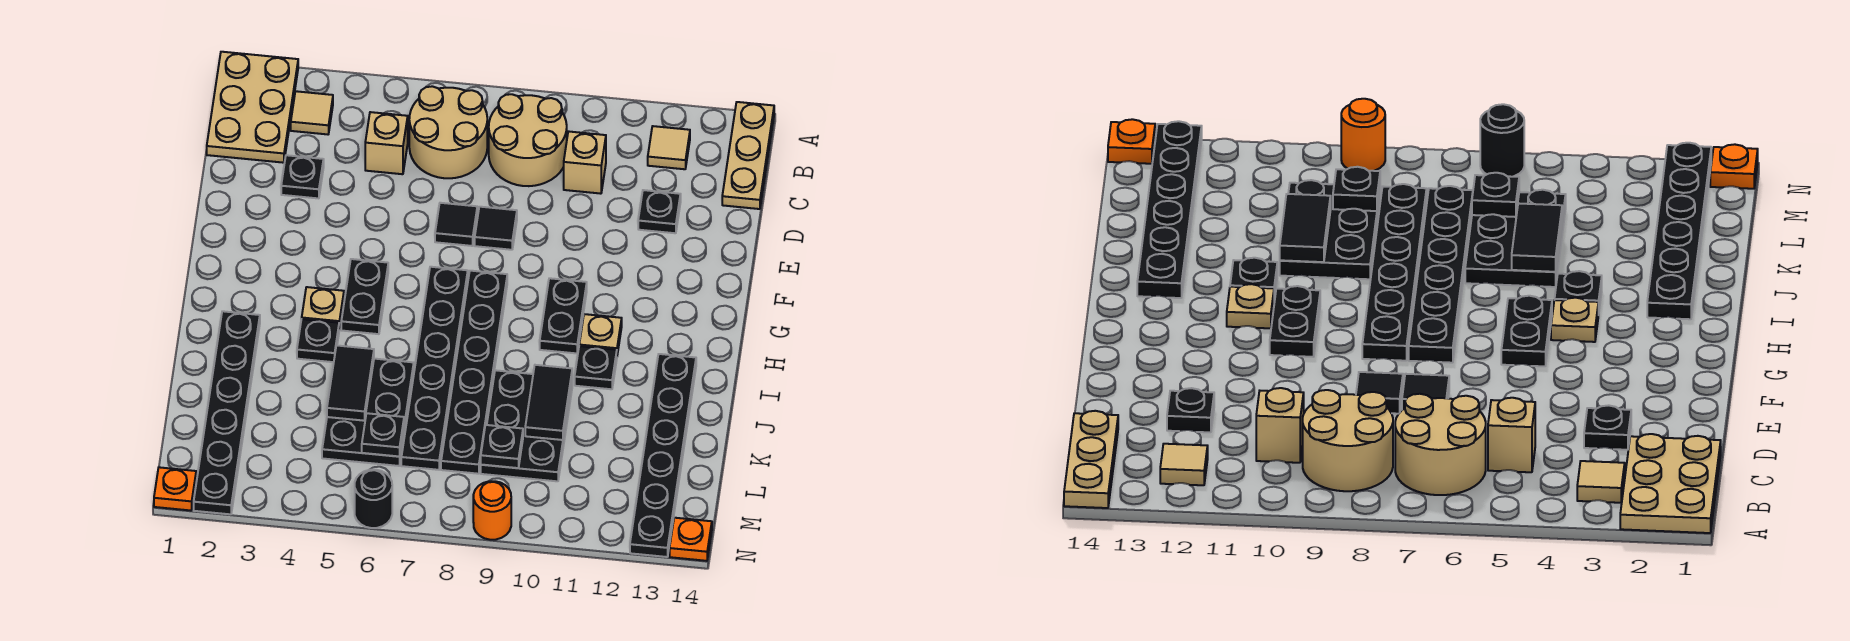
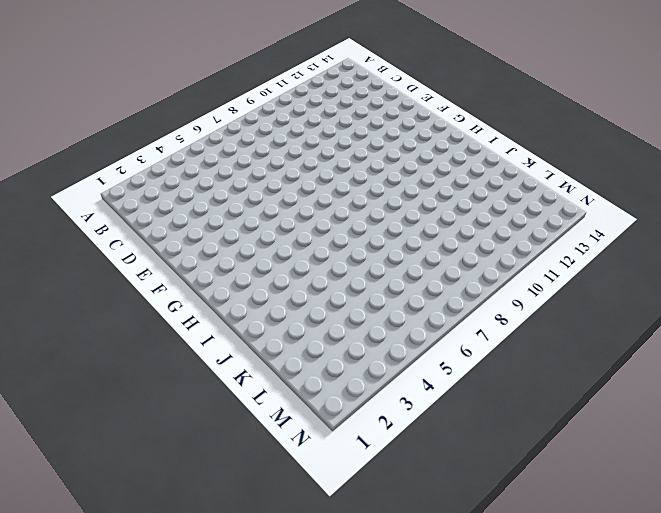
none -> tan 2x3 plate [207,52,298,163]
none -> tan 1x3 plate [722,102,774,209]
none -> tan 1x1 tile [291,91,333,134]
none -> tan 2x2 round brick [409,86,487,178]

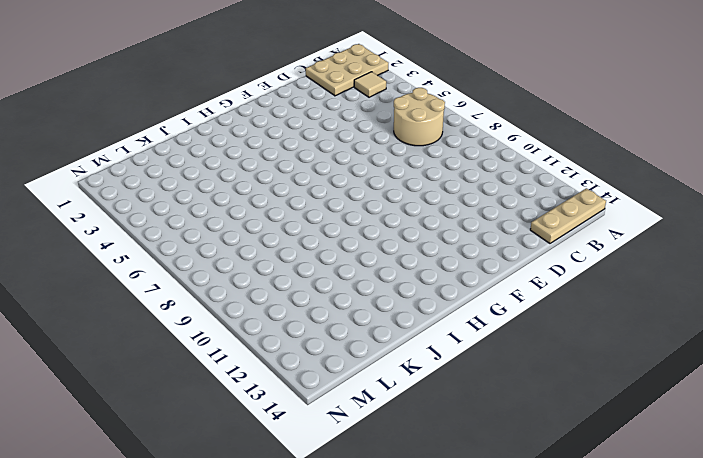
none -> tan 2x2 round brick [489,94,567,186]
none -> tan 1x1 tile [648,126,690,169]
none -> tan 1x1 brick [365,112,408,174]
none -> tan 1x1 brick [564,131,606,194]

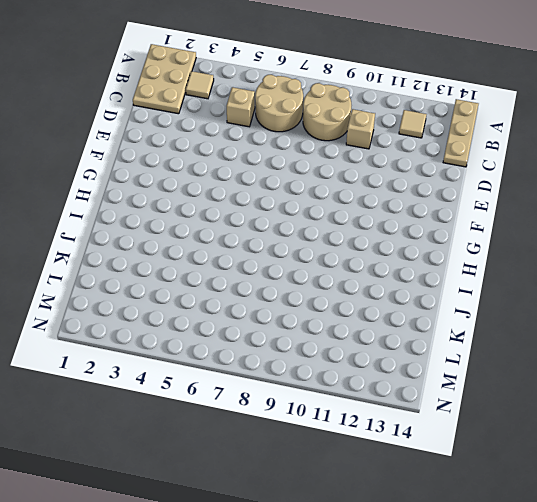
none -> black 1x1 plate [281,155,324,198]
none -> black 1x1 plate [638,190,681,233]
none -> black 1x1 tile [435,203,477,246]
none -> black 1x1 tile [475,207,517,250]

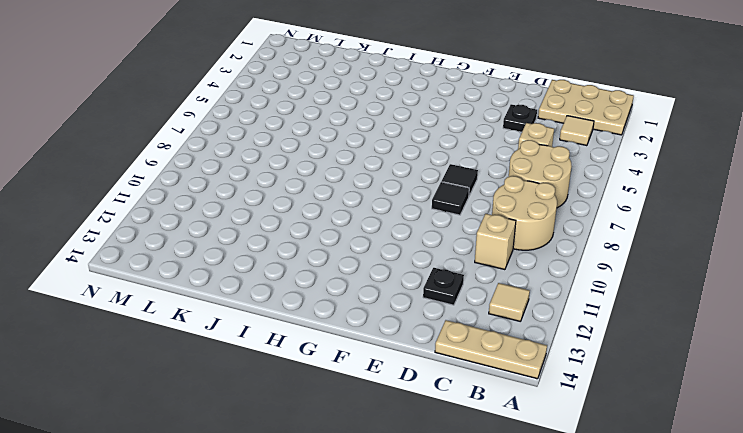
none -> black 1x2 plate [341,259,388,334]
none -> black 1x6 plate [401,267,468,470]
none -> black 1x6 plate [441,271,507,474]
none -> black 1x2 plate [540,278,587,353]

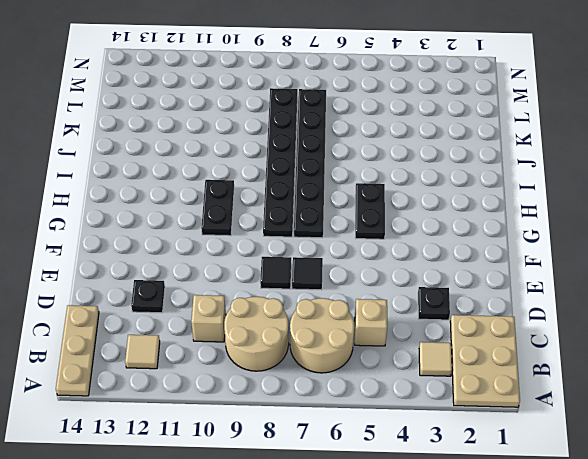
none -> tan 1x1 plate [302,287,344,330]
none -> tan 1x1 plate [579,314,622,355]
none -> black 1x6 plate [194,311,260,514]
none -> black 1x1 plate [297,319,339,362]

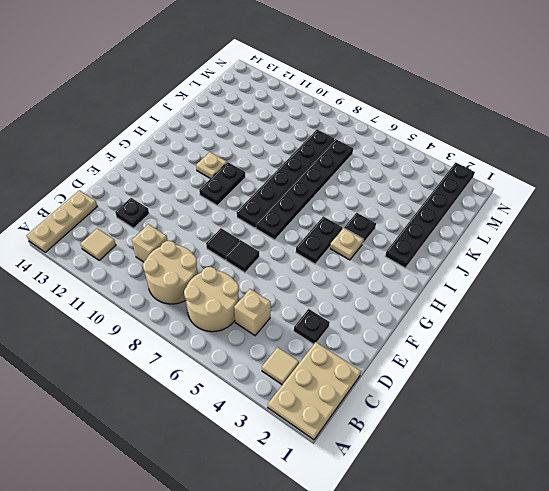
none -> black 1x1 plate [575,346,617,389]
none -> black 1x6 plate [630,354,696,557]
none -> black 2x3 plate [322,359,414,466]
none -> black 2x3 plate [481,370,572,481]

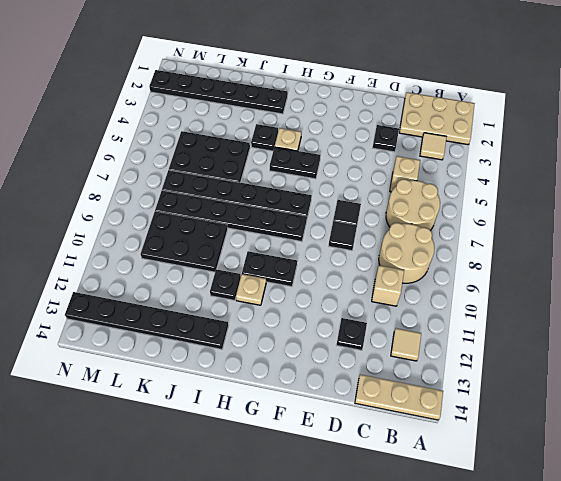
none -> orange 1x1 plate [154,467,196,511]
none -> black 1x1 round brick [355,470,392,528]
none -> orange 1x1 round brick [473,481,511,540]
none -> orange 1x1 plate [670,518,712,561]

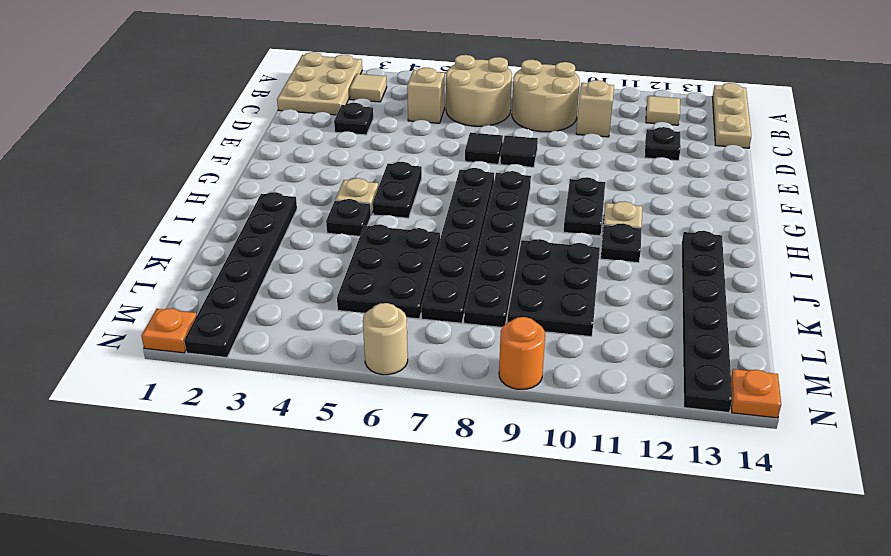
tan 1x1 round brick [363,303,408,375] -> black 1x1 round brick [355,470,392,528]
none -> black 1x2 tile [327,346,374,421]
none -> black 1x2 tile [525,365,572,440]
none -> black 1x1 plate [362,413,404,457]
none -> black 1x1 plate [481,425,523,468]

